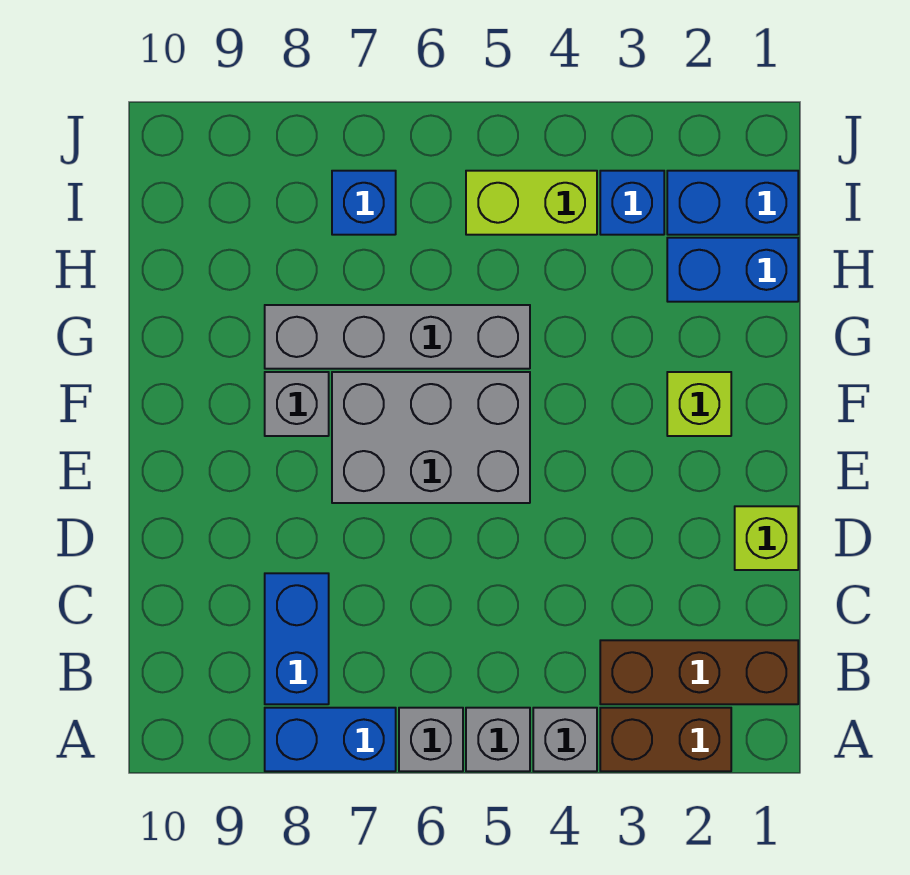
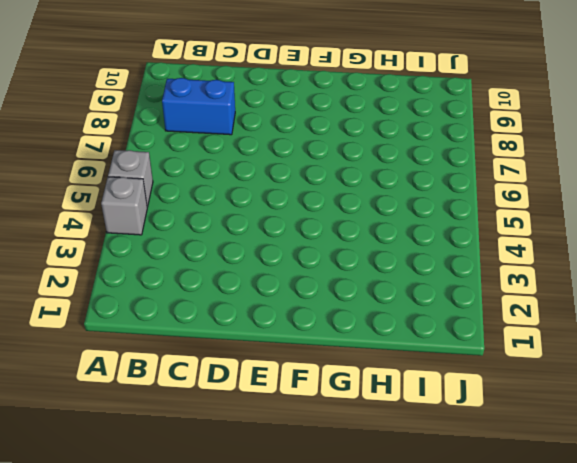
none -> brown 1x2 brick [600,708,731,771]
none -> grey 1x1 brick [399,708,463,771]
none -> blue 1x2 brick [265,708,396,771]

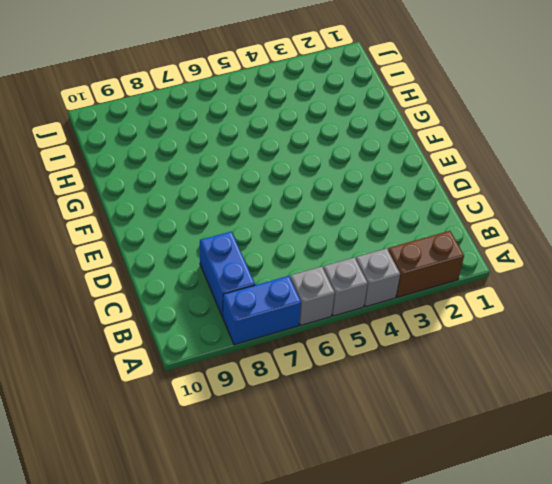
none -> brown 1x3 brick [600,640,798,704]
none -> lime 1x1 brick [735,506,798,570]
none -> grey 2x3 brick [332,372,530,503]

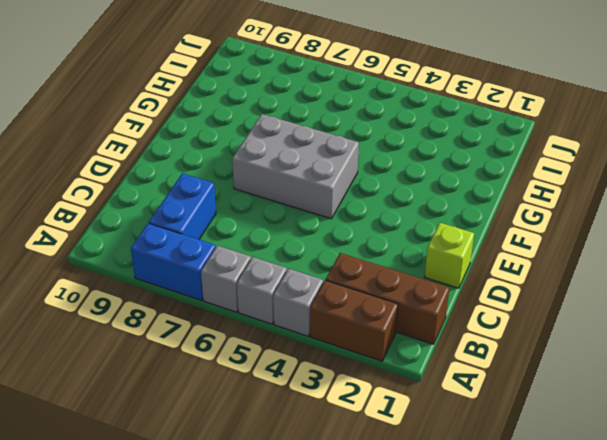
none -> lime 1x1 brick [667,372,731,436]
none -> grey 1x1 brick [265,372,329,436]
none -> grey 1x4 brick [265,305,530,369]

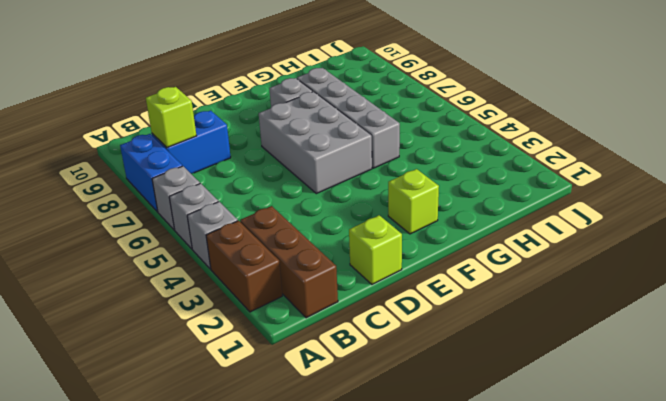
lime 1x1 brick [146,87,196,148] -> none
none -> blue 1x2 brick [667,238,798,302]
none -> blue 1x2 brick [667,171,798,235]
none -> blue 1x1 brick [600,171,664,235]

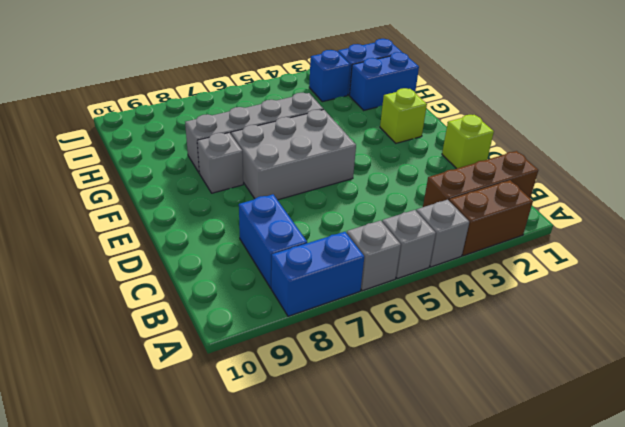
none -> lime 1x2 brick [466,171,597,235]
none -> blue 1x1 brick [332,171,396,235]

